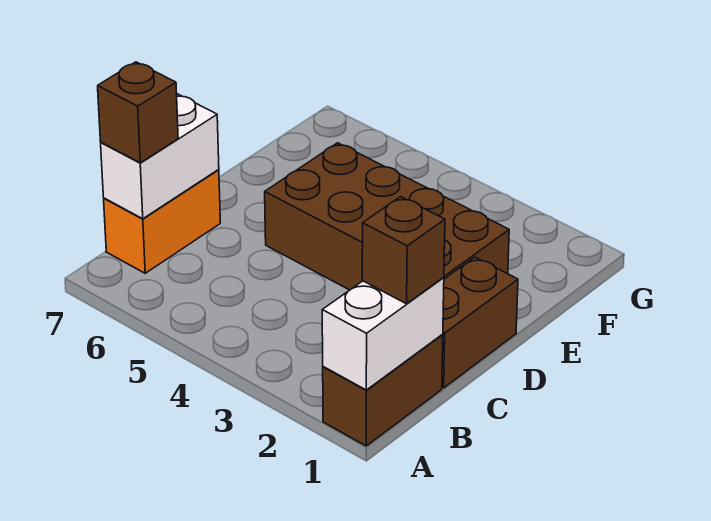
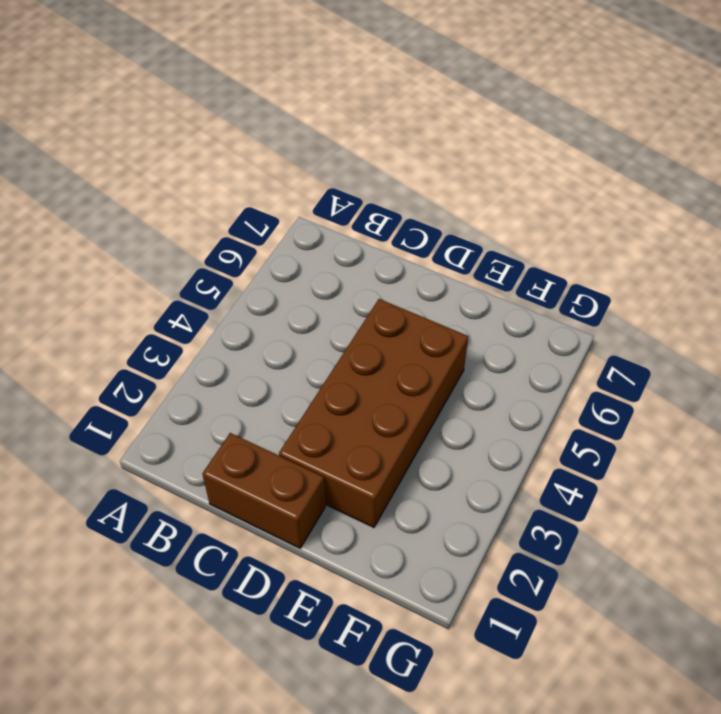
none -> brown 1x2 brick [323,335,443,446]
none -> orange 1x2 brick [104,170,220,273]

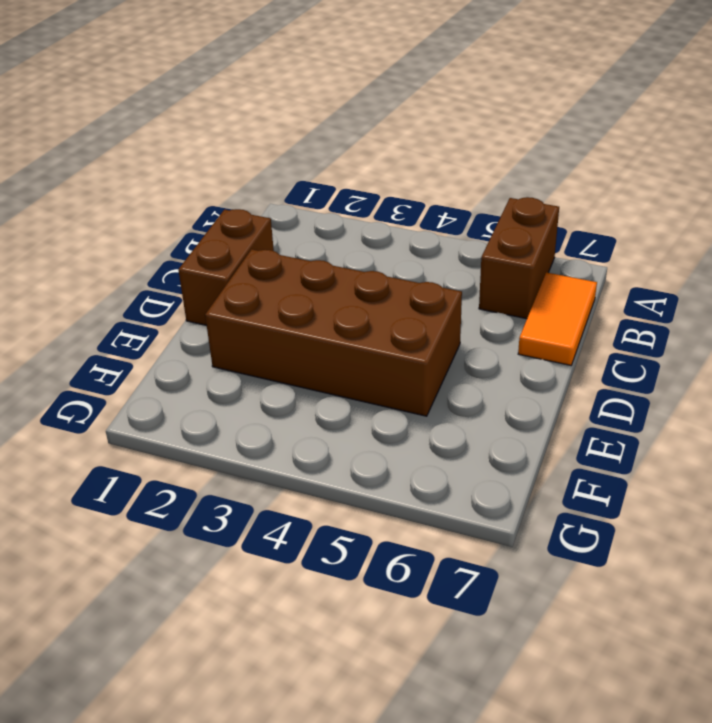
brown 1x2 brick [479,197,559,319] -> brown 1x2 brick moved to [323,335,443,446]
orange 1x2 tile [518,272,597,365] -> orange 1x2 brick [104,170,220,273]
none -> white 1x2 brick [322,277,444,390]
none -> white 1x2 brick [101,94,219,219]

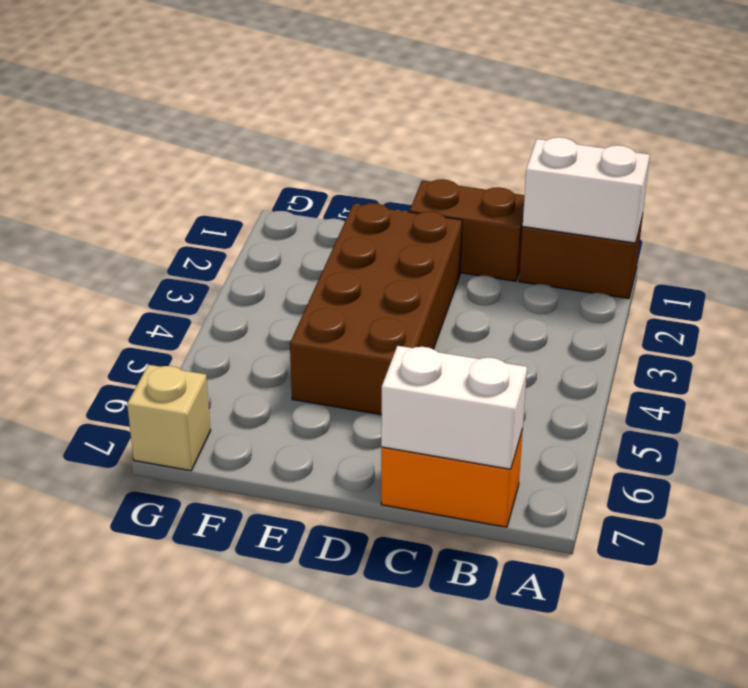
tan 1x1 brick [127,365,211,471] -> none
none -> brown 1x1 brick [362,197,445,304]
none -> brown 1x1 brick [98,62,178,163]

